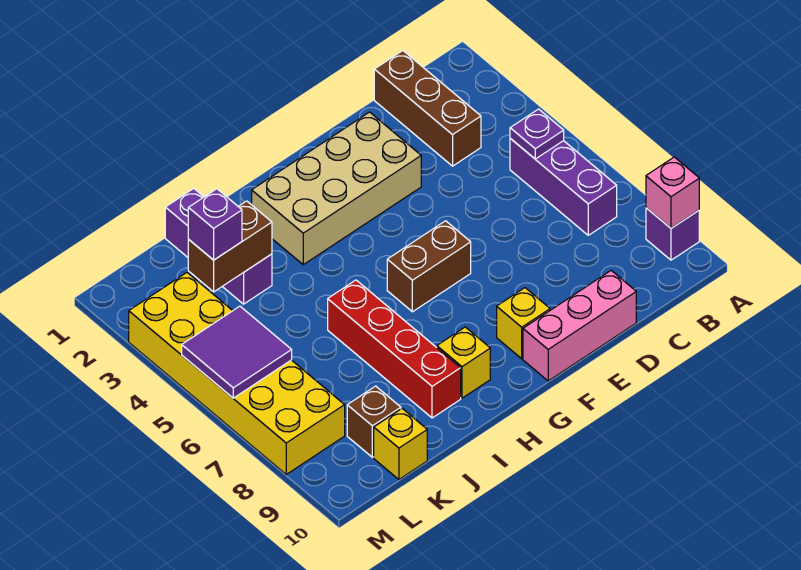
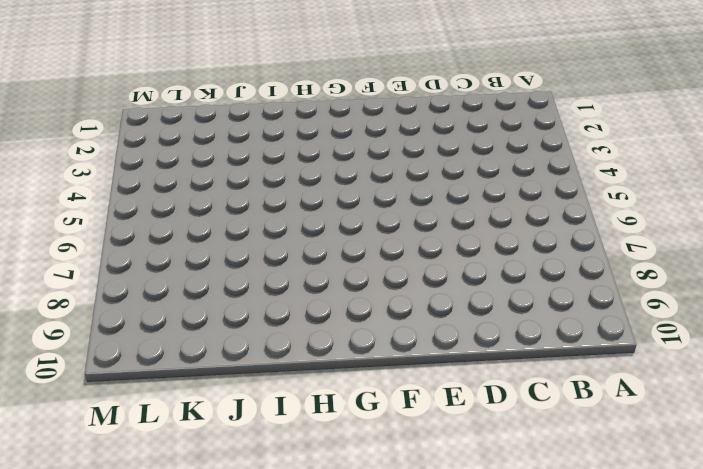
none -> purple 1x1 brick [646,208,699,260]
none -> purple 1x3 brick [510,139,617,235]
none -> brown 1x3 brick [374,51,481,166]

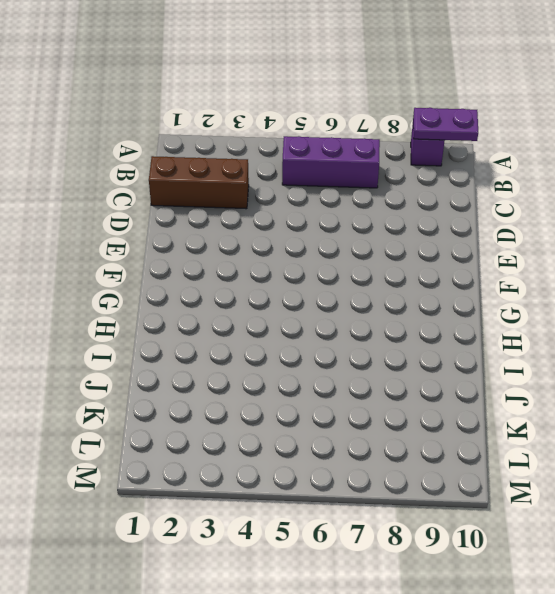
purple 1x2 plate [413,108,478,141] -> pink 1x1 brick [646,157,699,228]
none -> pink 1x3 brick [523,271,636,381]
none -> tan 2x4 brick [252,112,421,265]
none -> brown 1x2 brick [387,221,471,312]

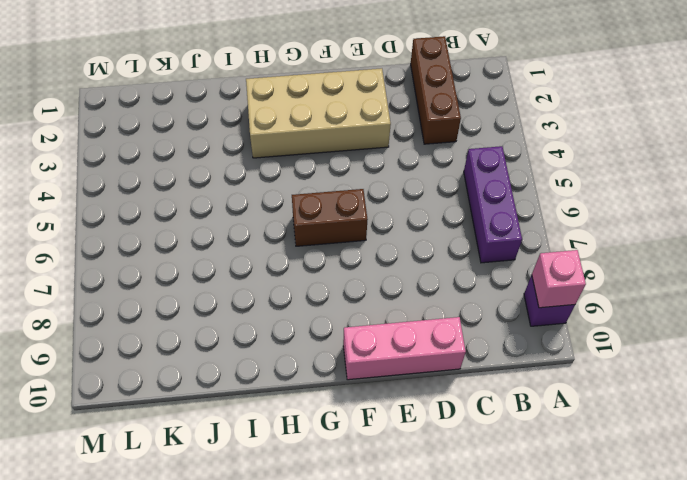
none -> yellow 1x1 brick [497,288,550,359]
none -> yellow 1x1 brick [437,327,490,398]
none -> red 1x4 brick [328,280,461,418]

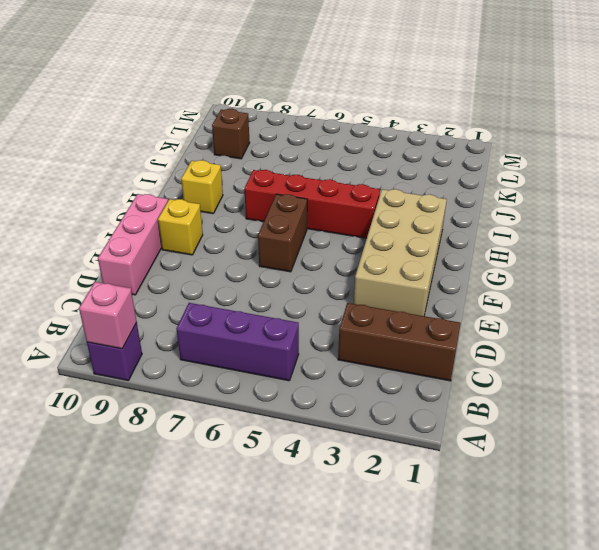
red 1x4 brick [244,170,380,238] -> red 1x4 brick moved to [328,280,461,418]
none -> purple 1x3 brick [165,189,272,304]
none -> yellow 1x1 brick [374,409,427,479]
none -> yellow 2x6 brick [129,273,345,474]

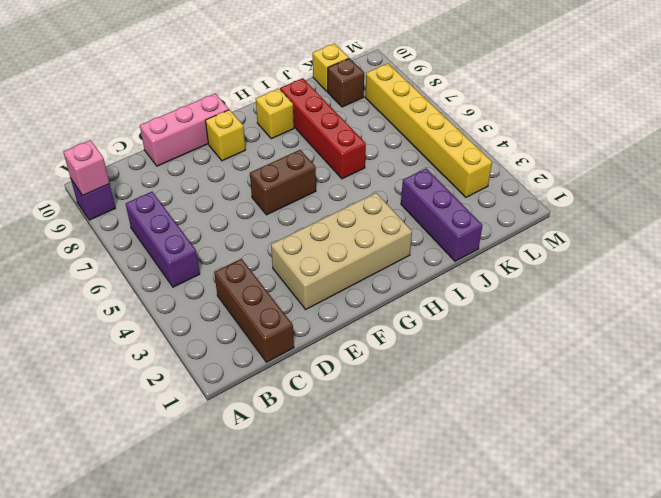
yellow 1x6 brick [365,64,492,197] -> yellow 2x6 brick [129,273,345,474]
none -> purple 1x1 plate [510,109,564,159]
none -> brown 1x2 brick [188,201,272,292]
none -> purple 2x2 tile [182,306,292,398]

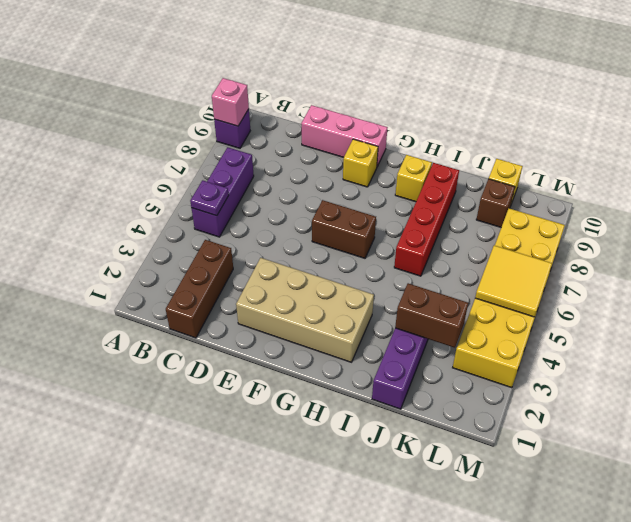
yellow 2x2 tile [475,245,552,317] -> purple 2x2 tile [182,306,292,398]
none -> purple 1x1 brick [188,189,242,260]

